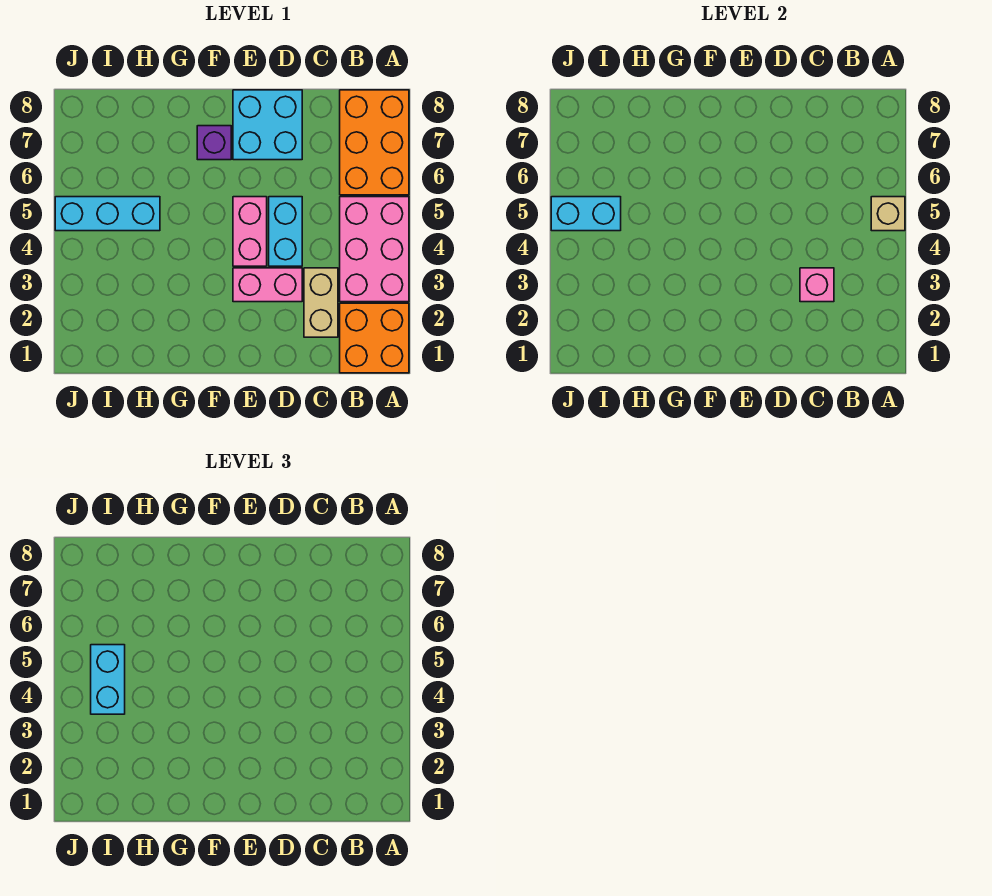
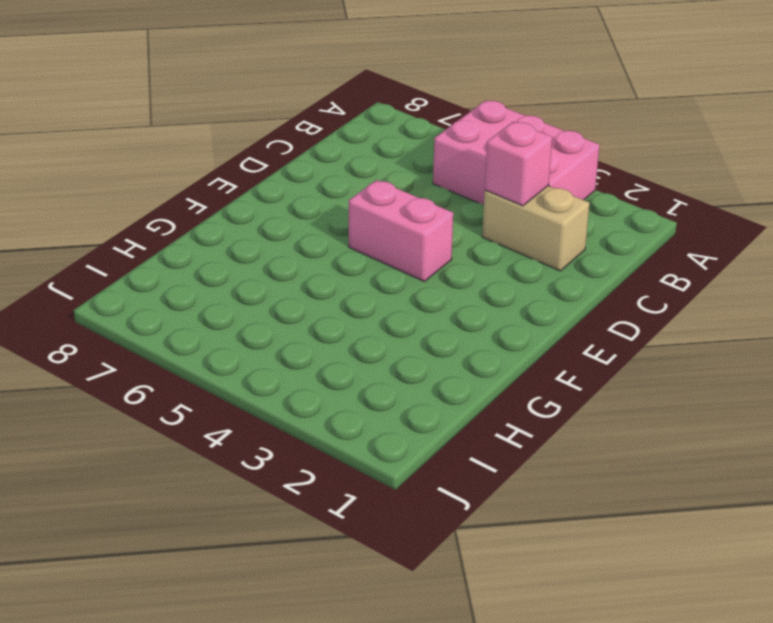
none -> orange 2x2 brick [340,303,409,373]
none -> orange 2x3 brick [340,90,409,195]
none -> pink 1x2 brick [233,268,302,302]

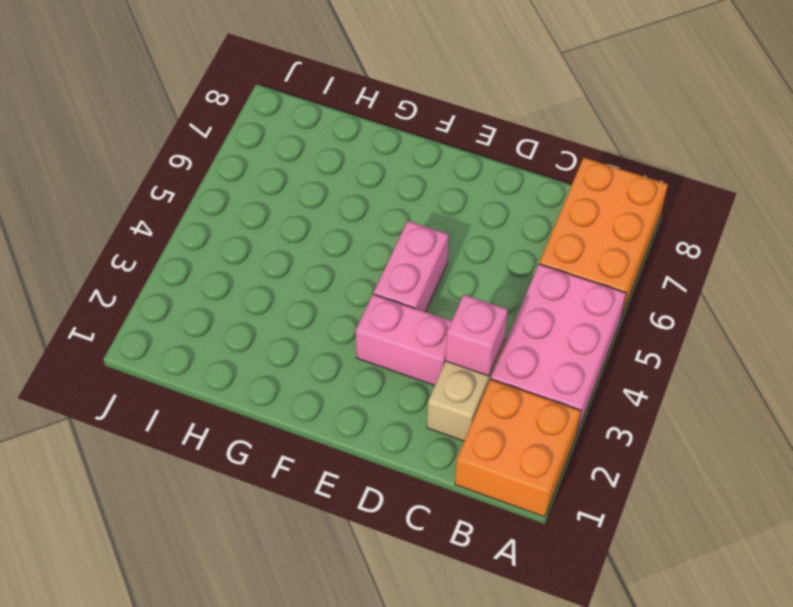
none -> cyan 1x2 brick [269,197,302,266]
none -> cyan 2x2 brick [233,90,302,160]
none -> purple 1x1 brick [197,126,231,160]

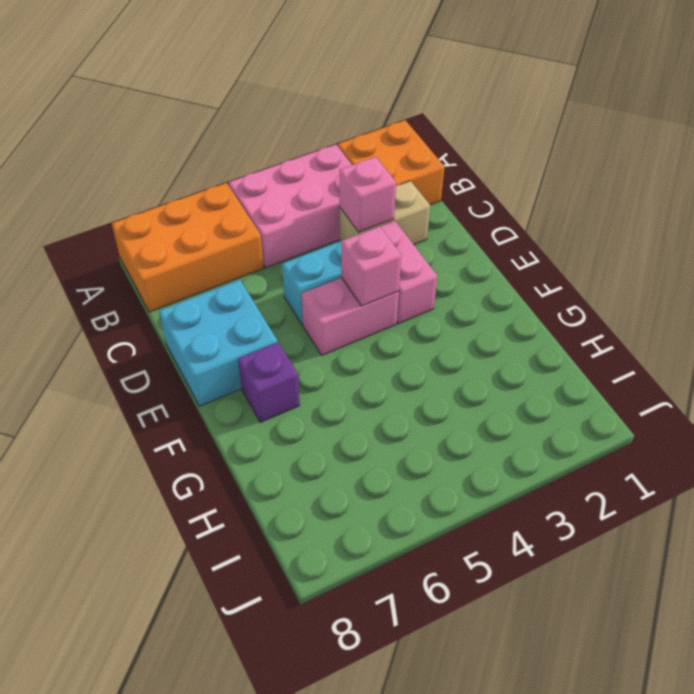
pink 1x1 brick [341,226,401,306] -> none
none -> cyan 1x3 brick [55,197,160,231]
none -> tan 1x1 brick [871,197,905,231]
none -> cyan 1x2 brick [551,197,621,231]

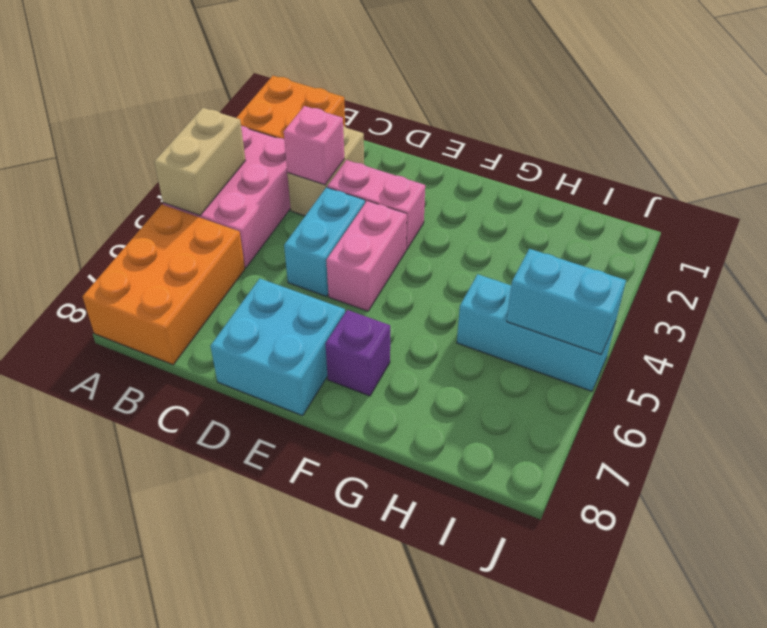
tan 1x2 brick [154,108,245,215] -> tan 1x1 brick [871,197,905,231]
none -> cyan 1x2 brick [91,645,125,714]

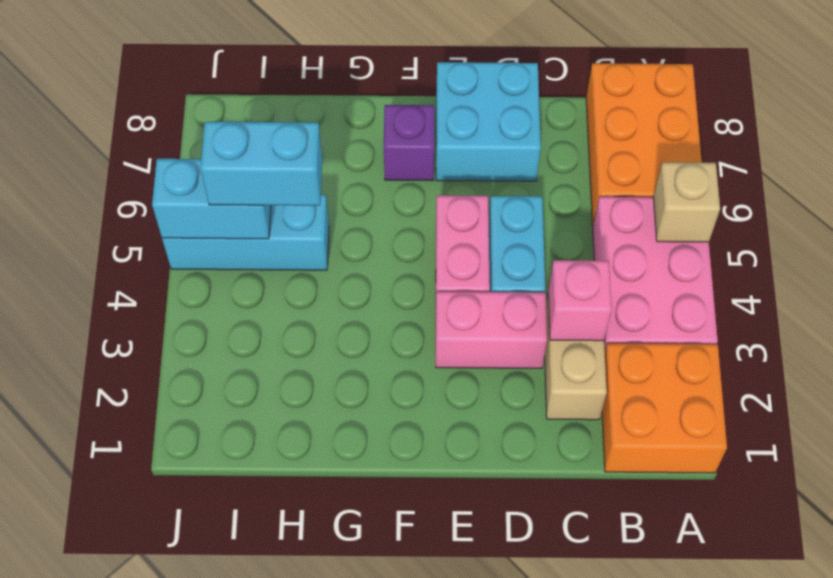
cyan 1x2 brick [201,122,322,206] -> cyan 1x2 brick turned to [91,645,125,714]

